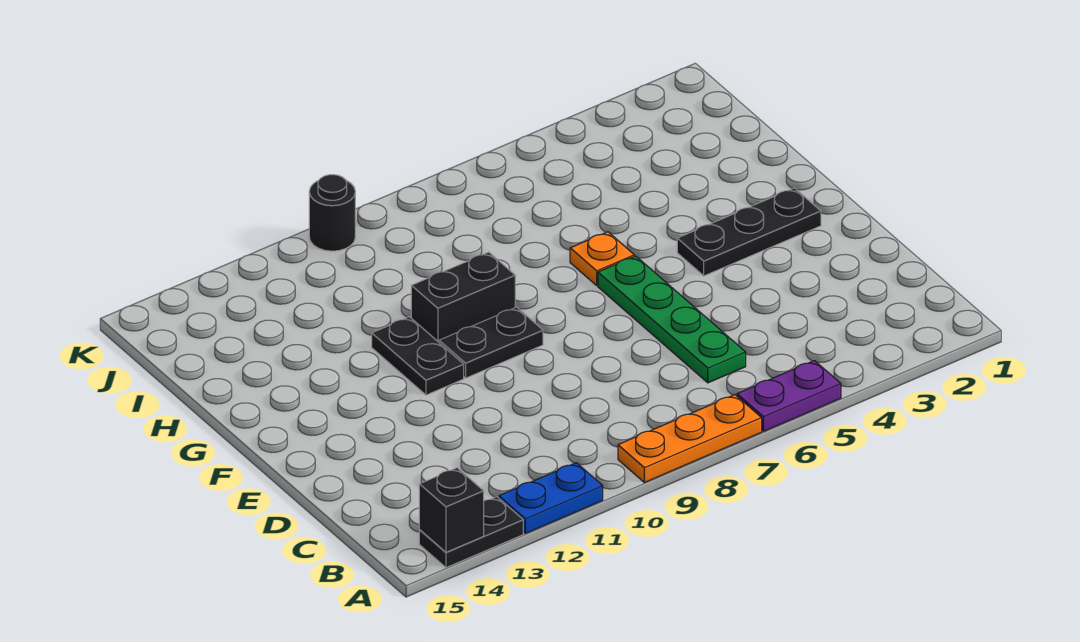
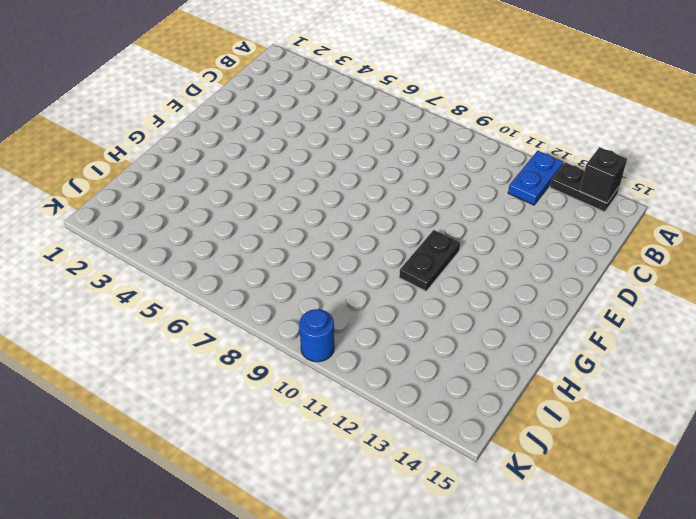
blue 1x2 plate [508,151,563,205] -> blue 1x2 plate turned to [499,463,603,534]
blue 1x1 round brick [299,309,334,362] -> black 1x1 round brick [309,175,355,251]
none -> purple 1x2 plate [737,361,841,431]
none -> orange 1x3 plate [618,395,762,483]
none -> green 1x4 plate [598,256,746,383]

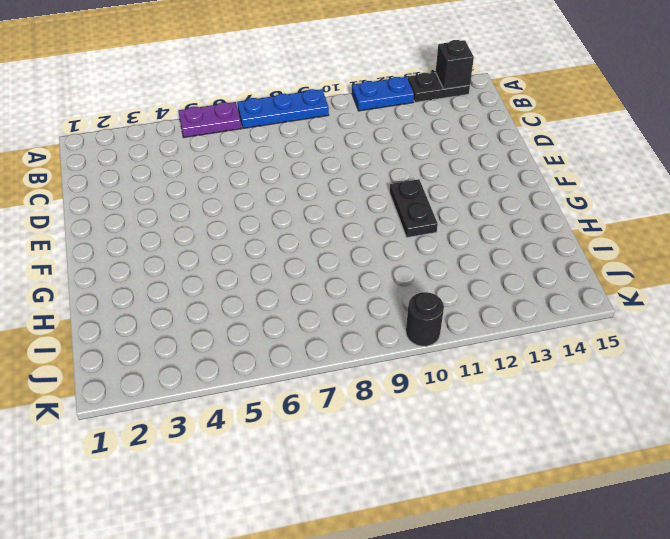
blue 1x3 plate [237,89,329,128] -> orange 1x3 plate [618,395,762,483]
none -> green 1x4 plate [598,256,746,383]
none -> black 1x3 plate [677,188,821,276]
none -> black 1x2 plate [439,307,543,378]

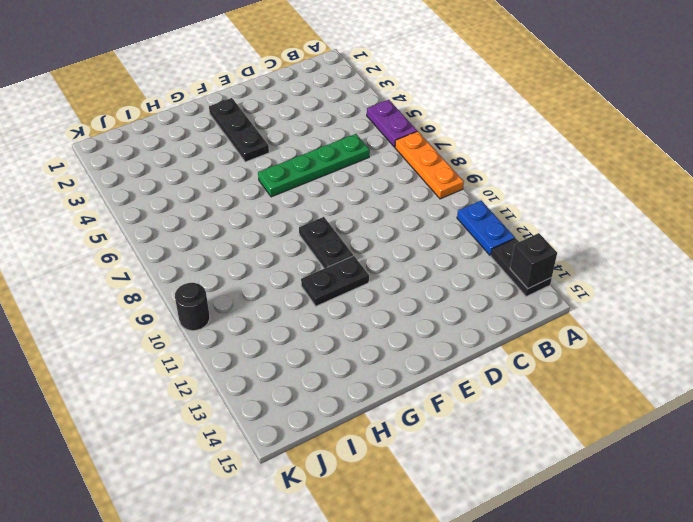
none -> orange 1x1 plate [570,232,634,285]
none -> black 1x2 brick [411,252,515,342]

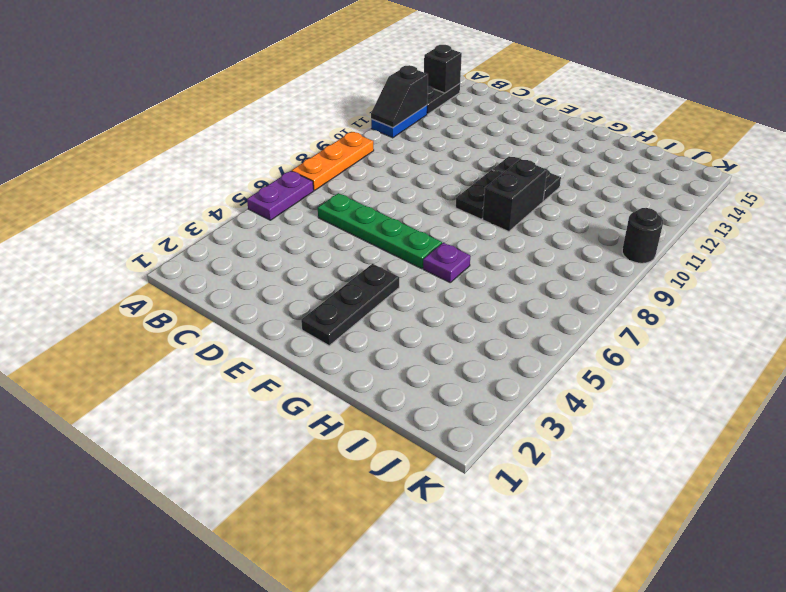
black 1x2 slope [371,65,428,128] -> none
purple 1x1 plate [423,243,470,282] -> orange 1x1 plate [570,232,634,285]

